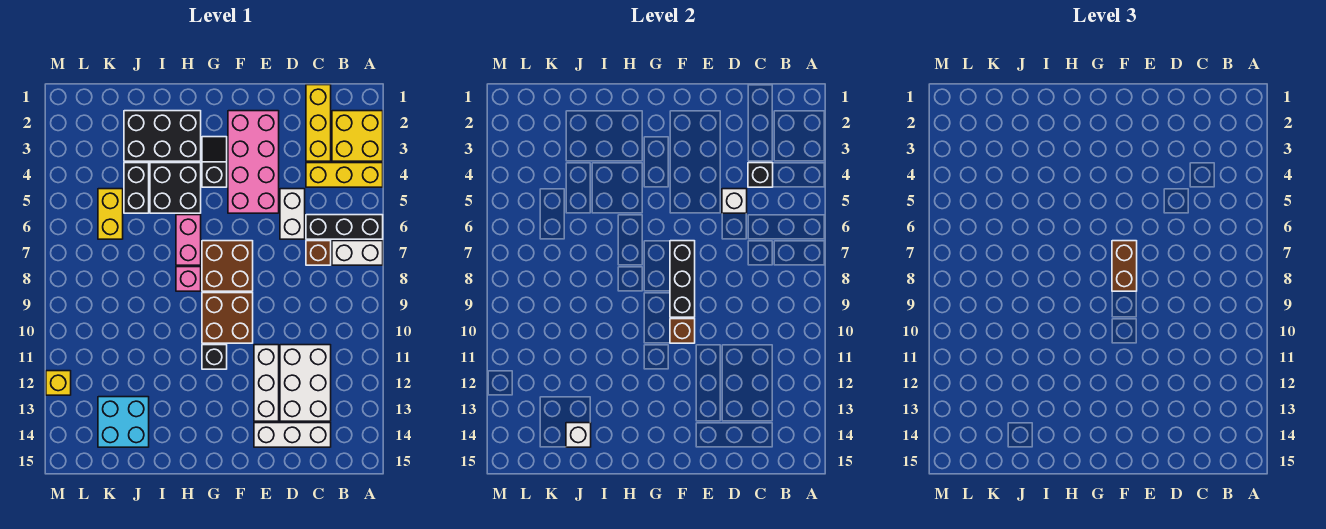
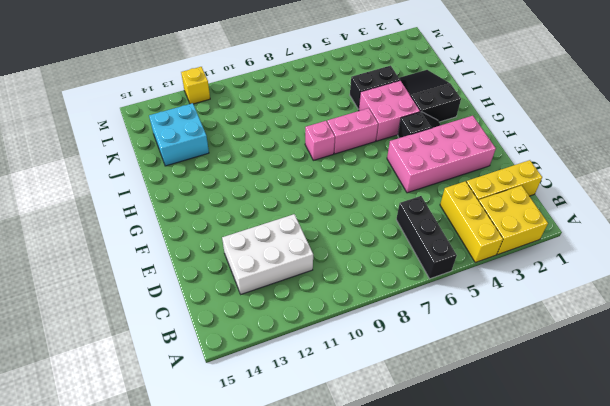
black 2x3 slope [399,70,461,122] -> black 2x3 brick [124,111,201,161]
pink 2x2 brick [359,81,420,141] -> black 2x2 brick [150,163,201,213]
none -> white 1x2 brick [332,241,383,265]
none -> brown 1x1 brick [306,241,331,265]
none -> white 1x3 brick [254,423,331,447]

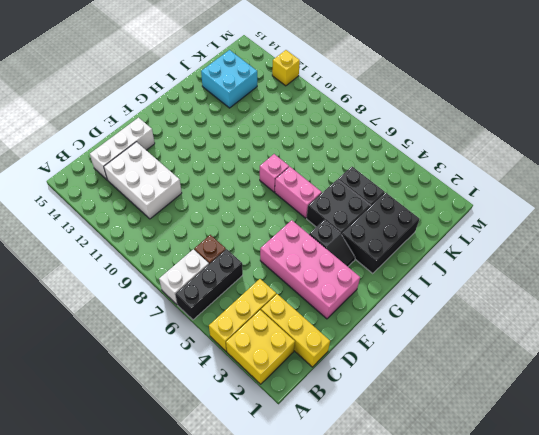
none -> white 1x2 brick [280,189,305,239]
none -> white 1x3 brick [254,345,279,421]
none -> brown 2x2 brick [202,241,253,291]

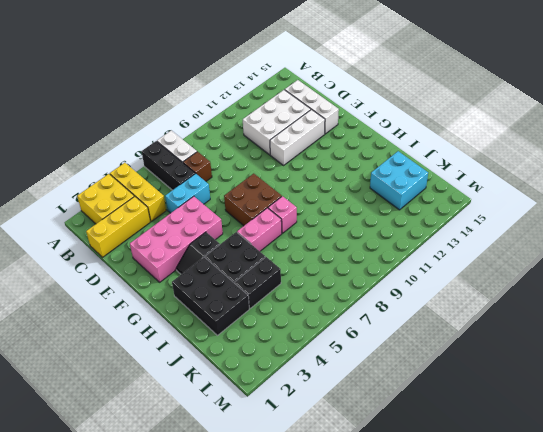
cyan 1x2 brick [165,174,210,213] -> white 1x2 brick [280,189,305,239]
none -> brown 2x2 brick [202,293,253,343]
none -> black 1x1 brick [202,345,227,369]
none -> yellow 1x2 brick [98,189,123,239]

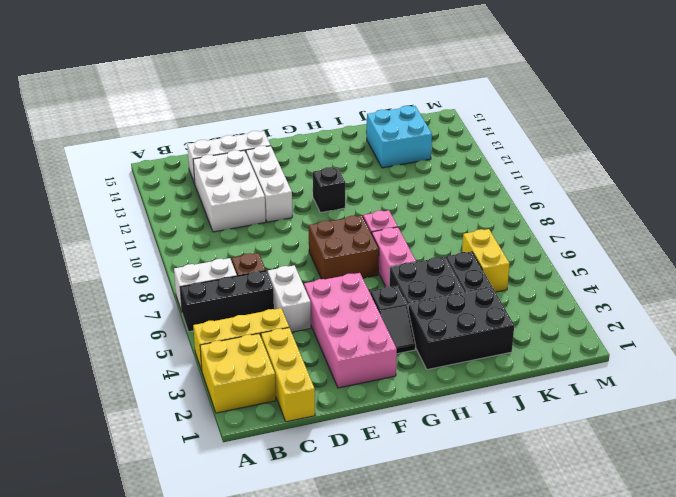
none -> brown 2x2 brick [202,293,253,343]
none -> yellow 1x1 brick [46,371,71,395]
none -> black 1x1 brick [748,163,773,187]

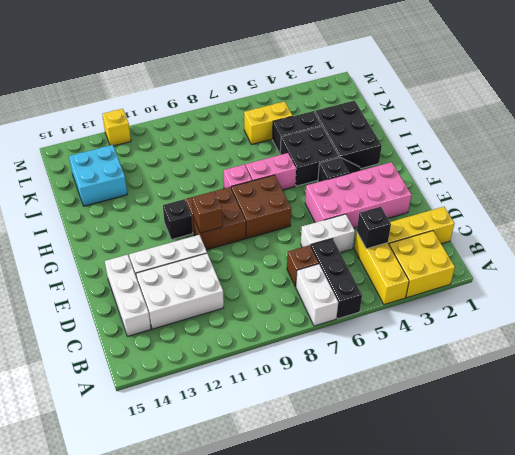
none -> white 1x1 brick [722,189,747,213]
none -> black 1x3 brick [670,241,695,317]
none -> white 1x1 brick [566,423,591,447]

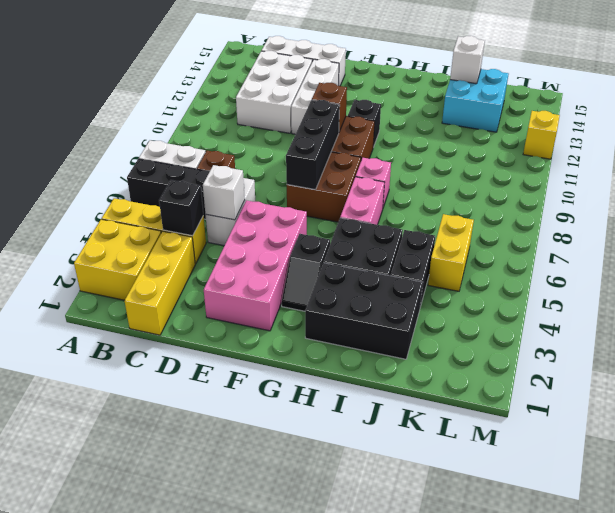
none -> brown 1x2 brick [1112,241,1137,291]

